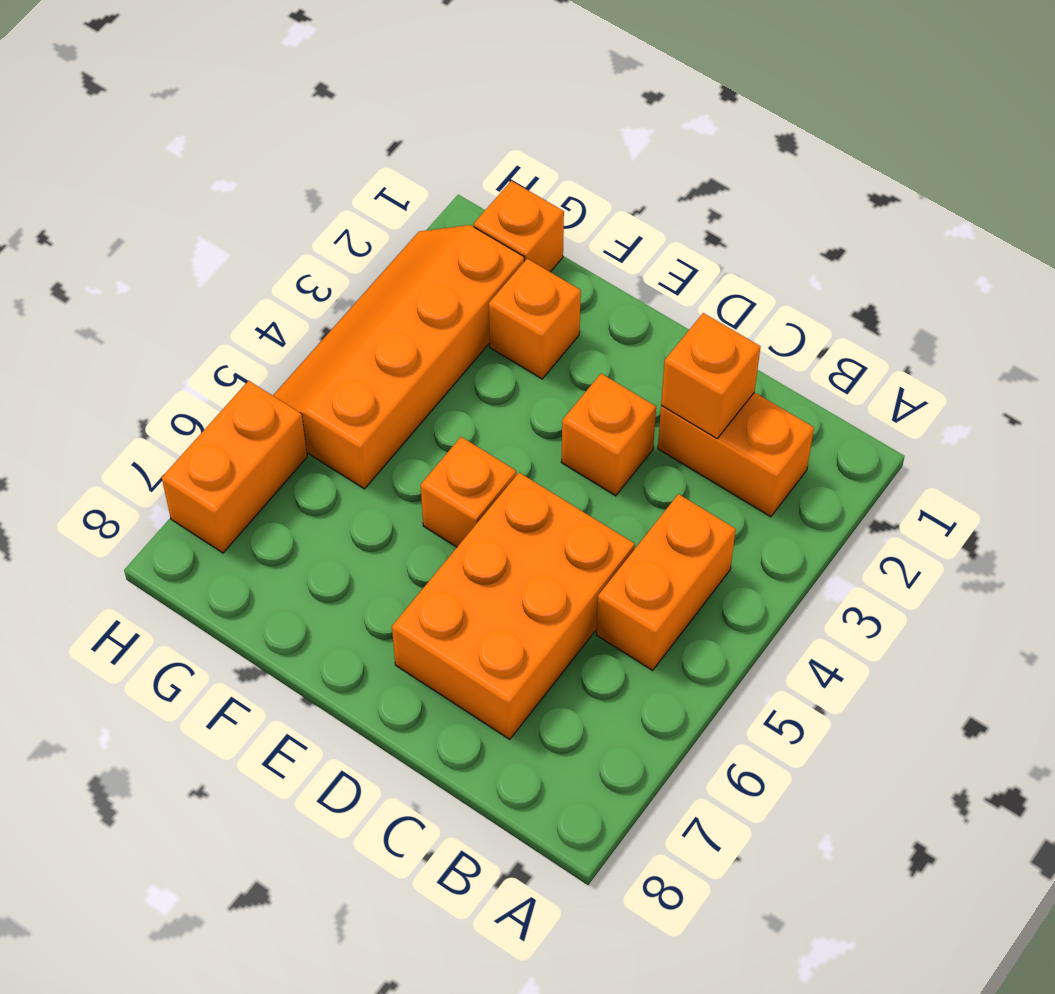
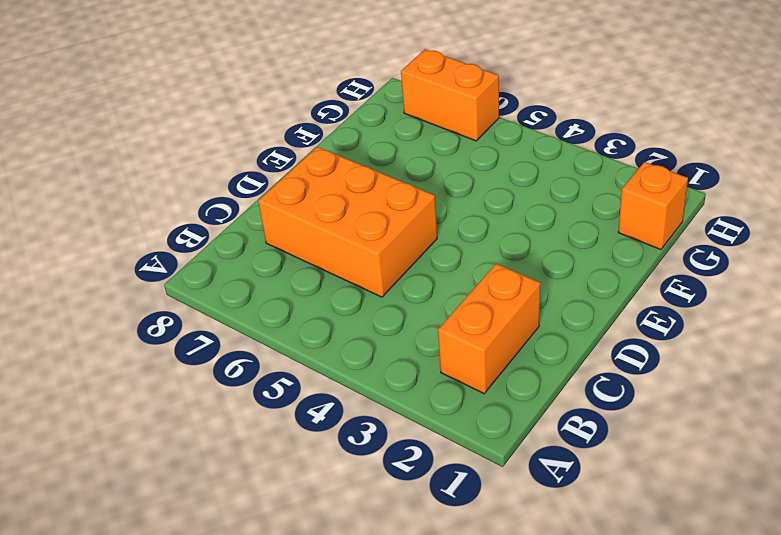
none -> orange 1x2 brick [596,494,736,670]
none -> orange 1x1 brick [561,374,656,496]

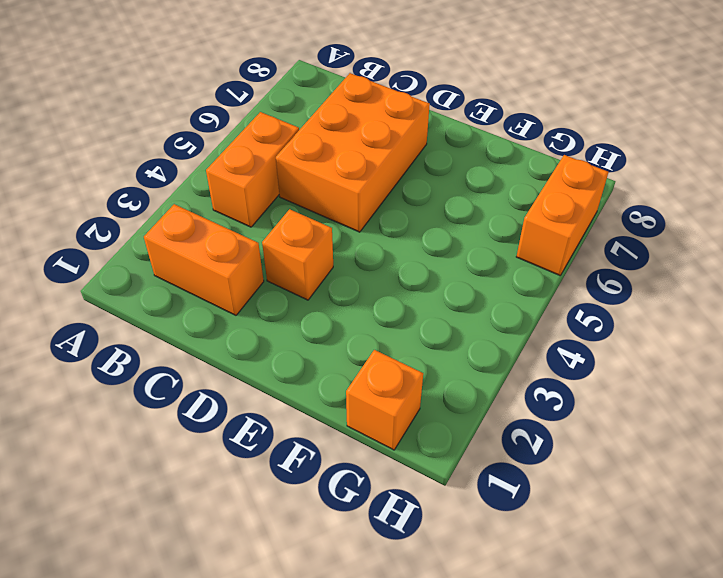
none -> orange 1x1 brick [421,437,516,547]
none -> orange 1x1 brick [489,259,581,379]

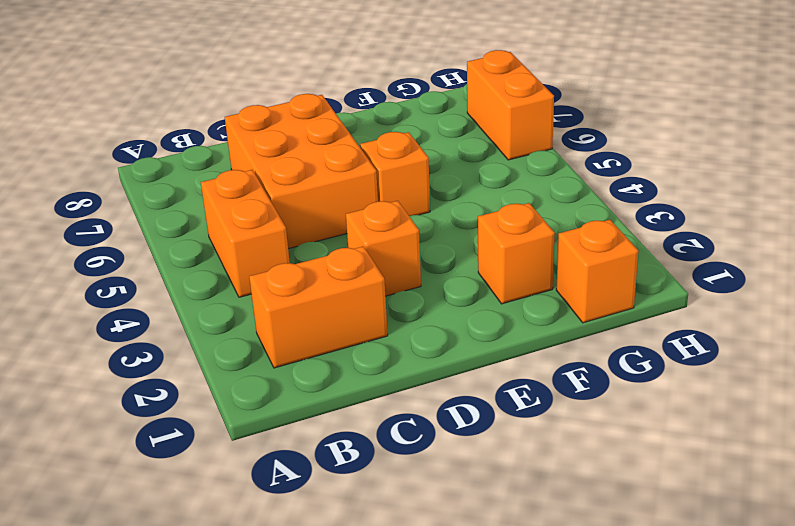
none -> orange 2x4 slope [273,225,524,489]
none -> orange 1x1 brick [661,313,760,438]

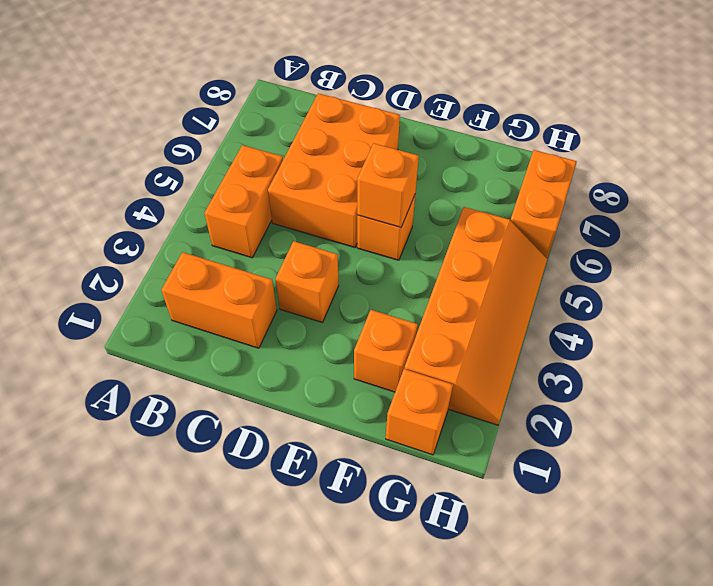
orange 1x1 brick [357,143,419,227] -> orange 1x1 brick moved to [661,313,760,438]

